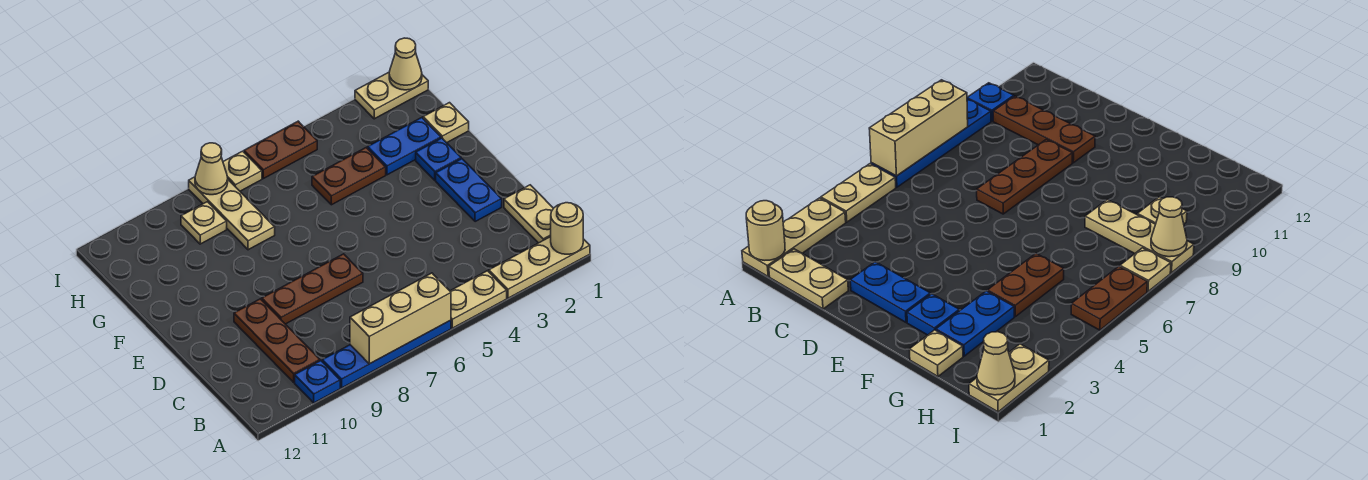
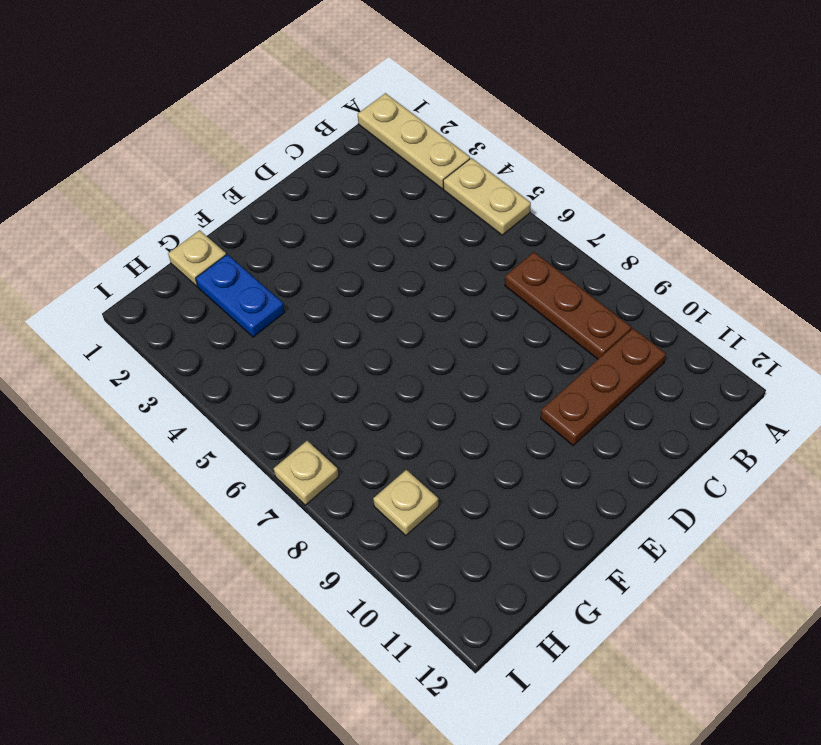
brown 1x3 plate [505,252,631,359] -> brown 1x3 plate moved to [262,254,363,324]
none -> blue 1x4 plate [322,320,451,388]
none -> blue 1x1 plate [295,361,340,403]
none -> tan 1x2 plate [504,185,553,243]

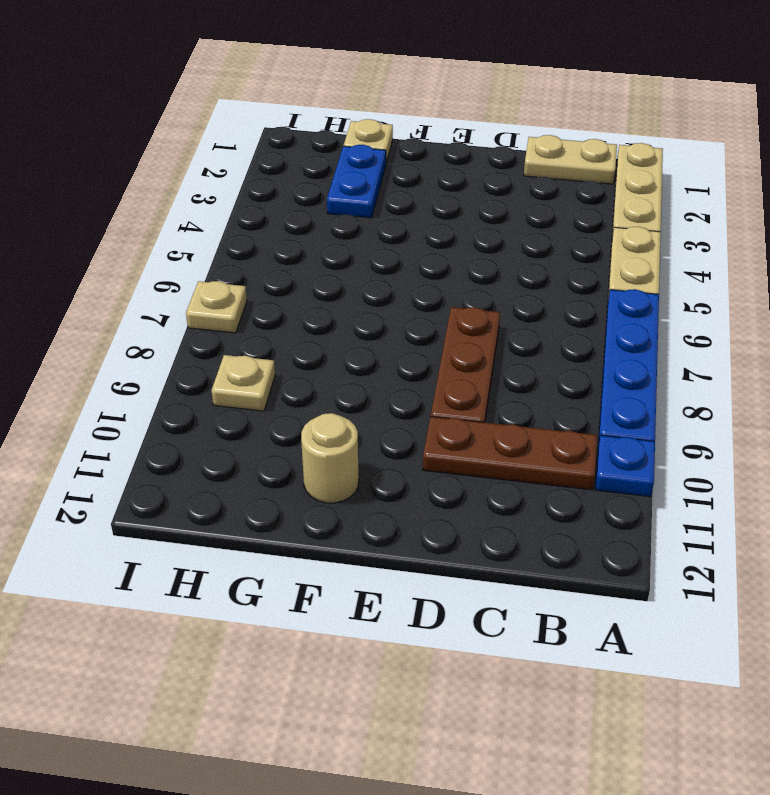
tan 1x1 round brick [301,413,359,503] -> tan 1x1 round brick moved to [551,203,583,254]
none -> blue 1x2 plate [436,159,502,222]
none -> blue 1x1 plate [416,138,461,180]
none -> brown 1x2 plate [312,148,386,205]

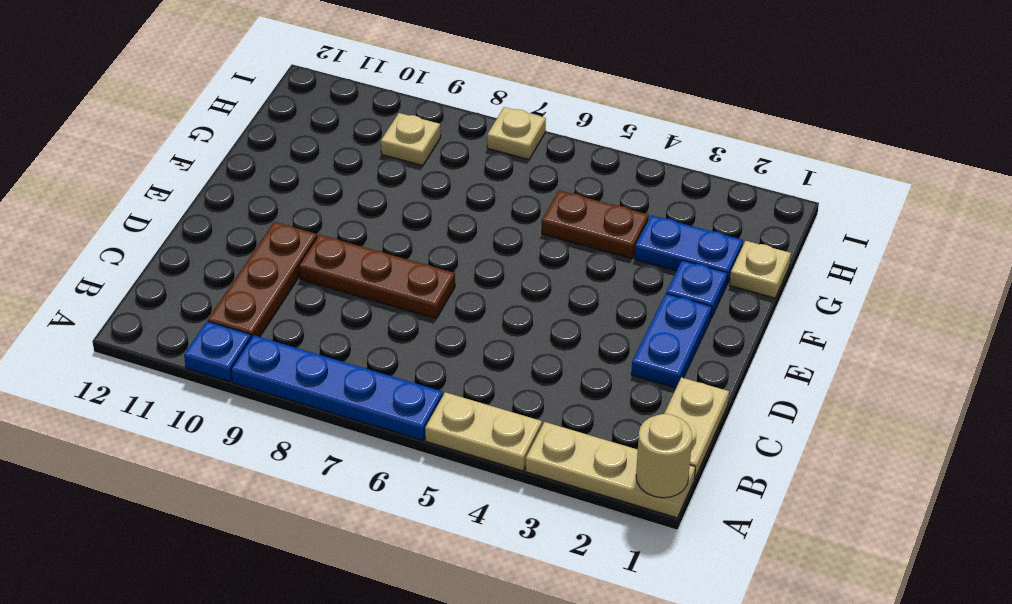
none -> tan 1x3 plate [189,177,275,250]
none -> tan 1x2 plate [355,72,428,119]
none -> brown 1x2 plate [244,121,317,179]

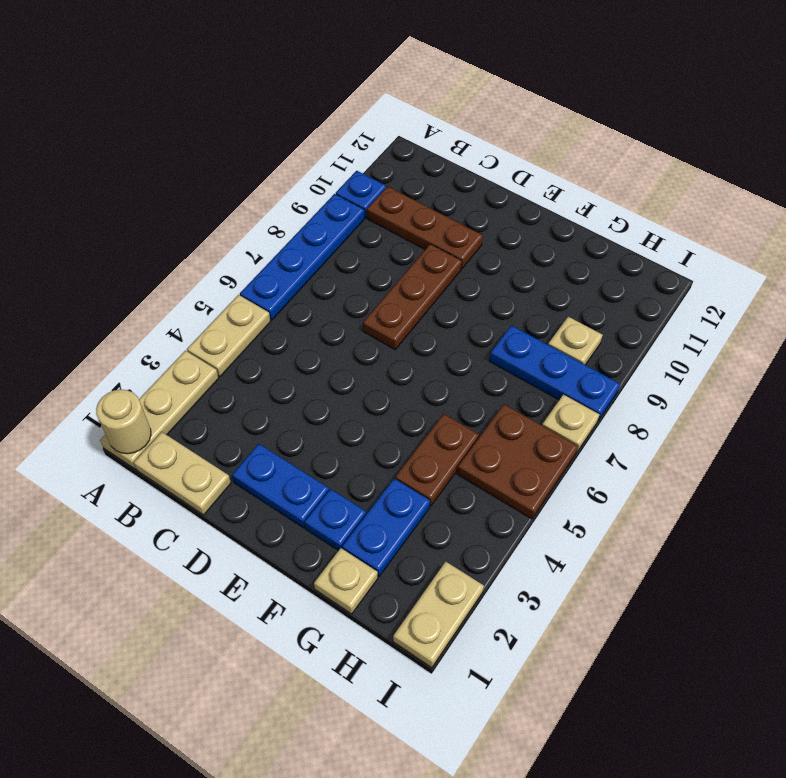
blue 1x3 plate [489,325,620,420] -> tan 1x3 plate [189,177,275,250]
brown 2x2 plate [457,404,578,519] -> brown 1x2 plate [244,121,317,179]
none -> tan 1x3 brick [350,273,451,364]
none -> tan 1x1 cone [389,38,422,90]
none -> tan 1x1 cone [195,143,228,195]

